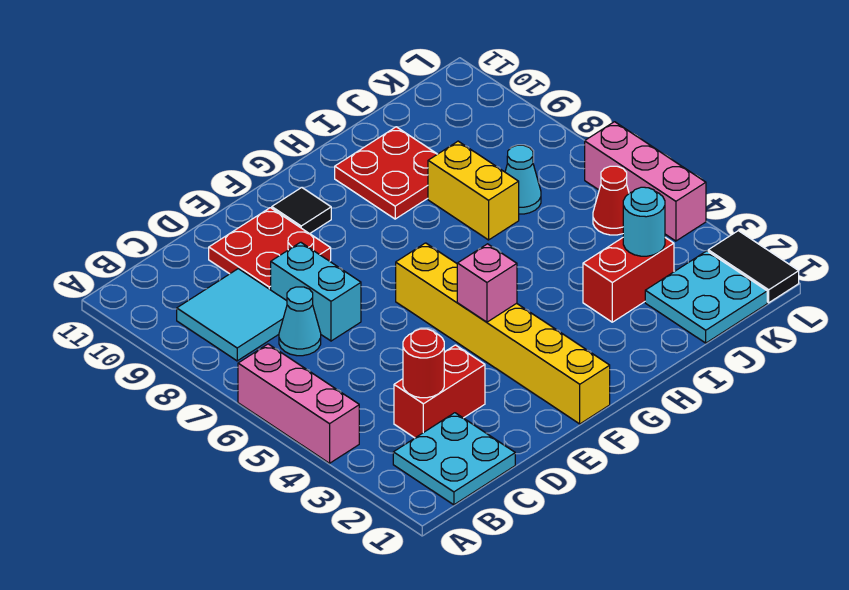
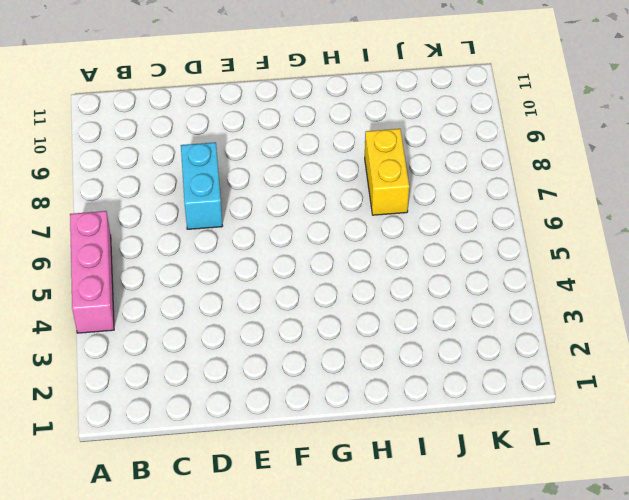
none -> cyan 2x2 plate [393,413,515,505]
none -> cyan 2x2 tile [177,269,287,361]
none -> red 1x2 brick [394,345,485,438]

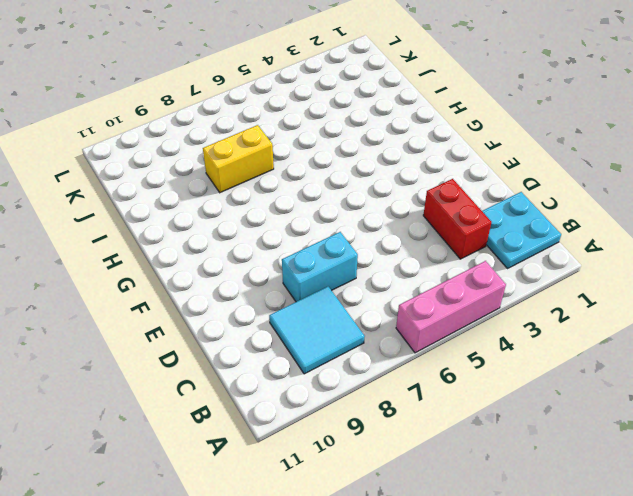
none -> cyan 1x1 cone [279,287,321,356]
none -> red 2x2 plate [209,208,331,290]
none -> yellow 1x6 brick [396,243,610,424]

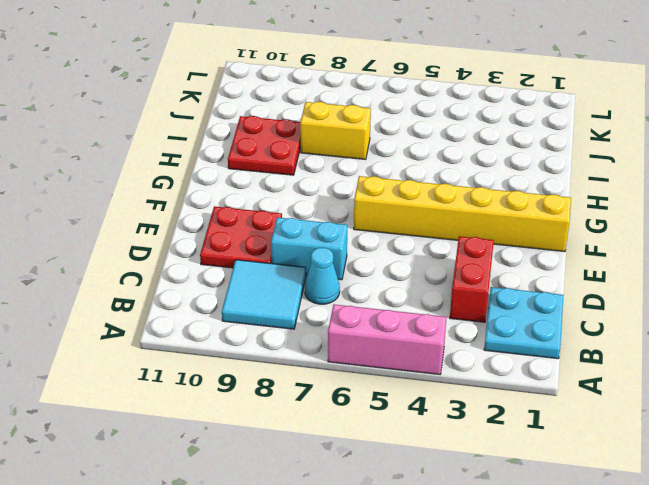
none -> black 1x1 tile [272,187,331,234]
none -> red 1x2 brick [583,238,674,322]
none -> cyan 2x2 plate [645,251,767,343]

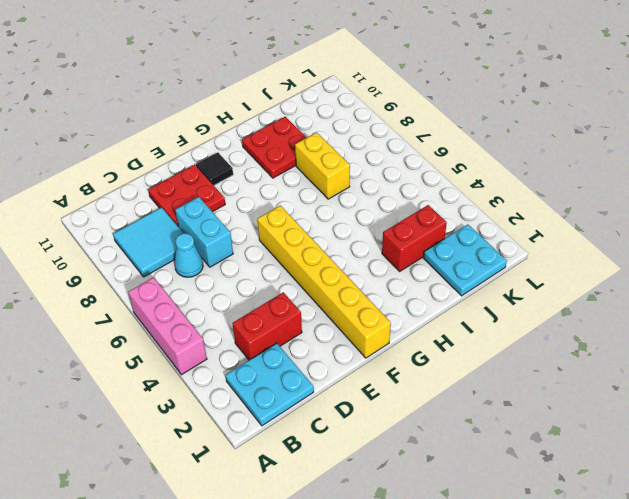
none -> cyan 1x1 cone [505,145,541,214]
none -> red 1x1 cone [593,166,629,235]
none -> black 1x2 tile [708,231,799,303]

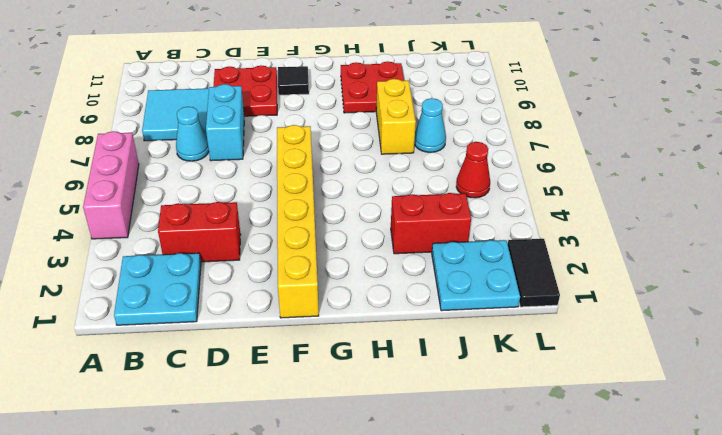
none -> pink 1x3 brick [585,122,706,241]
none -> red 1x1 round brick [403,329,444,398]
none -> pink 1x1 brick [457,244,517,322]

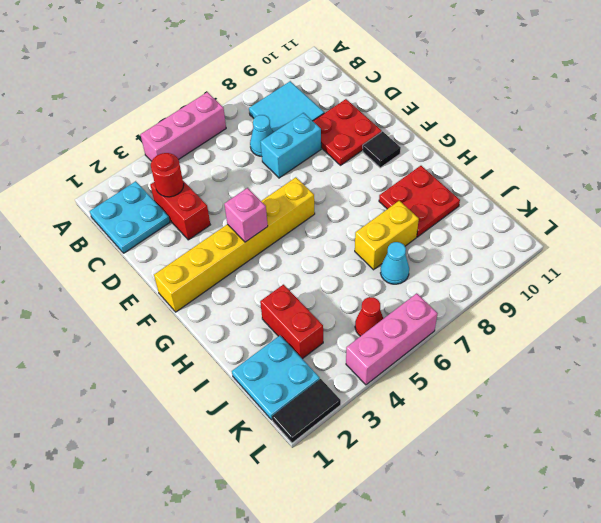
none -> cyan 1x1 round brick [623,187,665,256]

